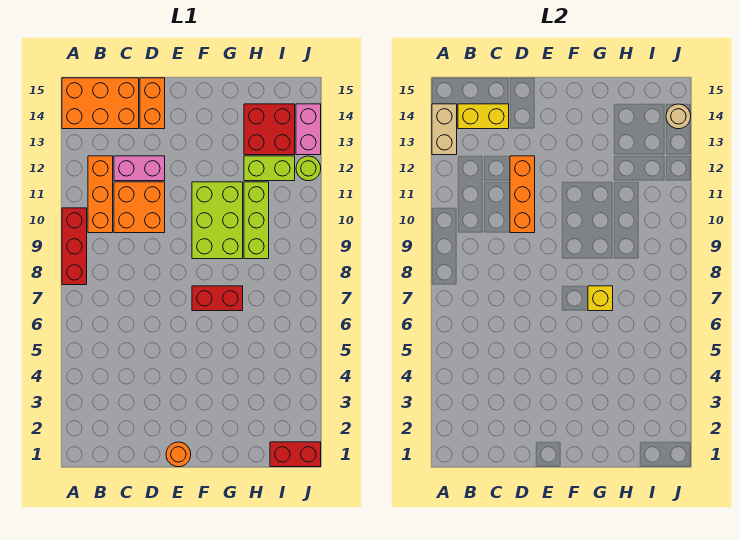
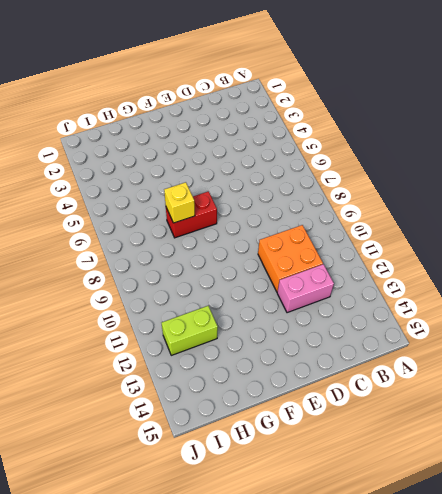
none -> red 1x3 brick [62,208,87,285]
none -> orange 2x3 brick [62,78,139,129]
none -> orange 1x3 brick [88,156,113,233]

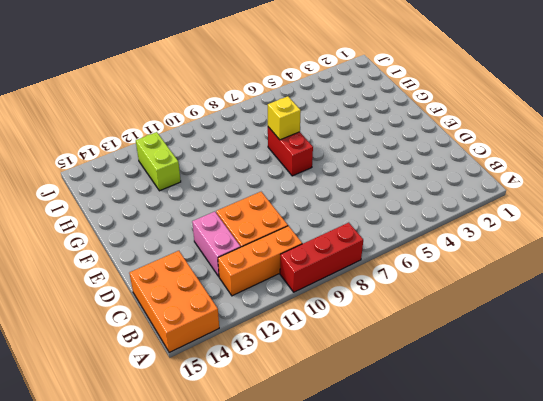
none -> orange 1x2 brick [140,78,165,129]
none -> orange 1x1 round brick [166,442,191,467]
none -> lime 2x3 brick [192,182,243,259]

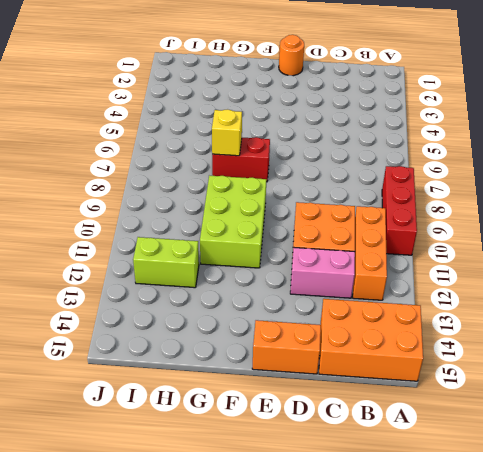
orange 1x2 brick [252,320,321,374] -> orange 1x2 brick turned to [140,78,165,129]
none -> lime 1x3 brick [244,182,269,259]
none -> red 2x2 brick [244,104,295,155]
none -> red 1x2 brick [270,442,321,467]

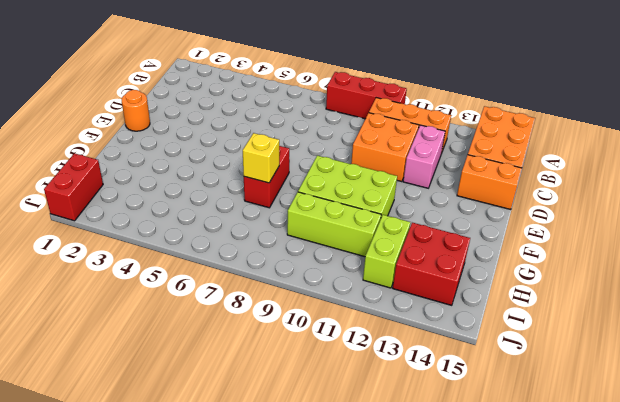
none -> lime 1x1 round brick [296,156,321,181]
none -> pink 1x2 brick [296,104,321,155]
none -> tan 1x2 brick [432,104,457,155]

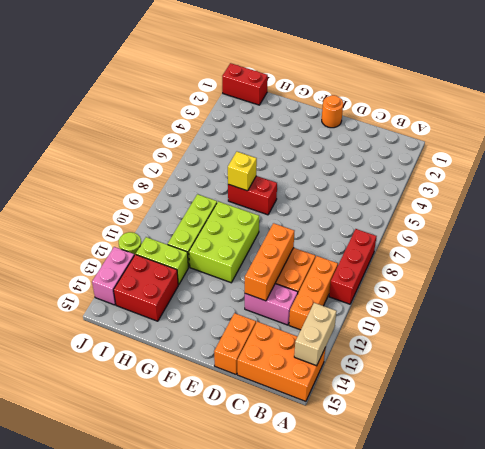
none -> yellow 1x2 brick [458,104,509,129]
none -> tan 1x1 round brick [666,104,691,129]

